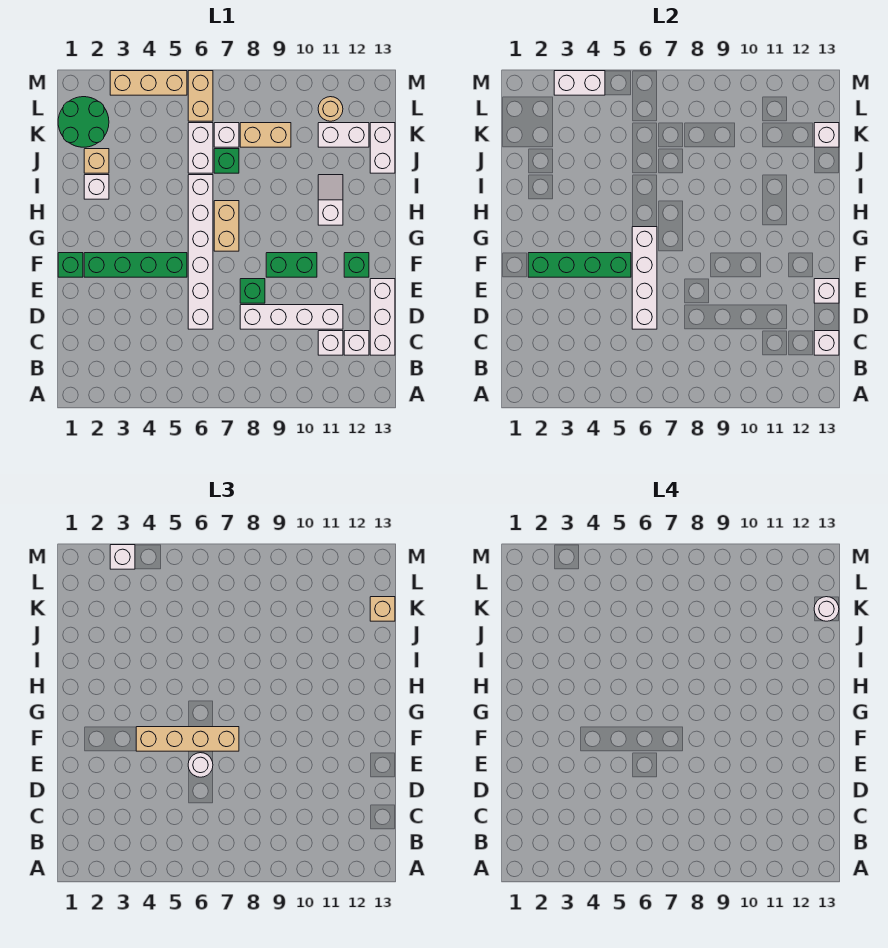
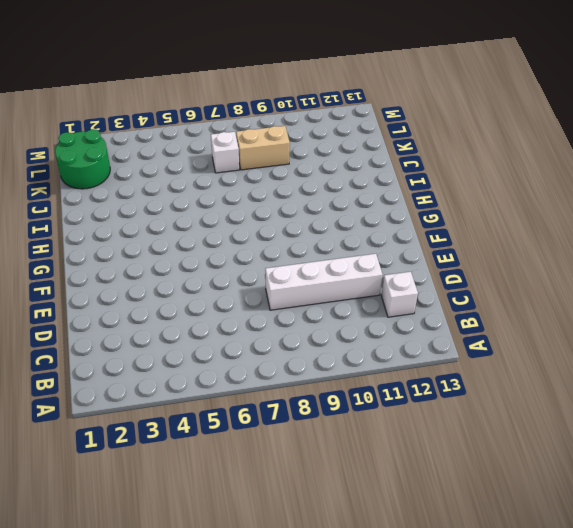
none -> white 1x1 brick [318,331,343,355]
none -> white 1x3 brick [370,279,395,355]
none -> white 1x6 brick [188,175,213,329]
none -> green 1x1 brick [240,279,265,303]

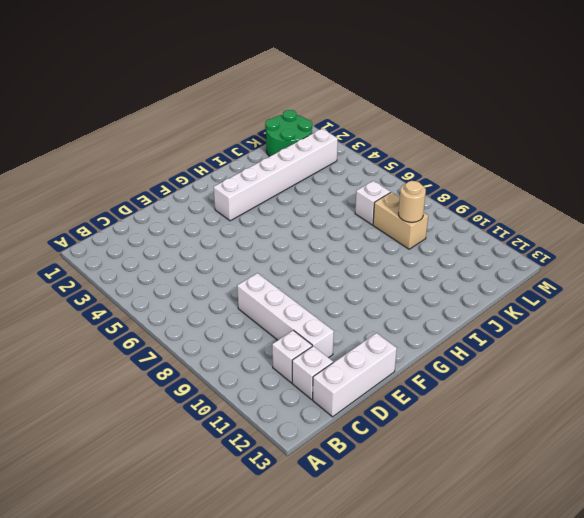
white 1x6 brick [214,129,338,221] -> white 1x6 brick moved to [188,175,213,329]
tan 1x1 round brick [399,181,426,222] -> tan 1x1 round brick moved to [318,97,343,121]
none -> green 1x1 brick [240,279,265,303]
none -> green 1x1 brick [58,253,83,277]
none -> green 1x4 brick [84,253,187,277]
none -> green 1x2 brick [266,253,317,277]

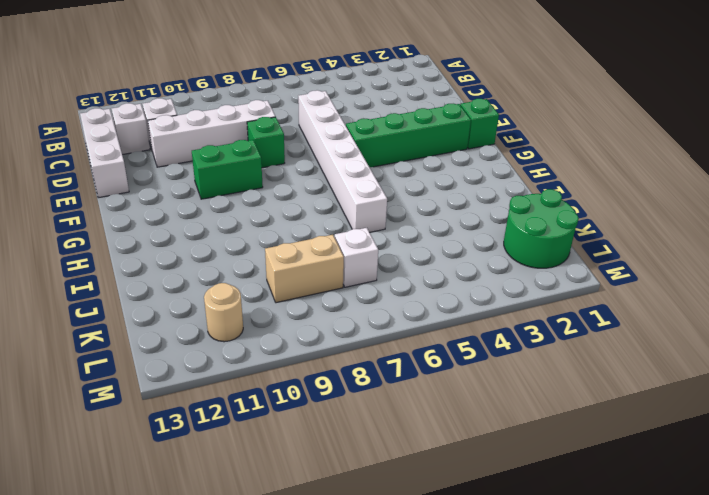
none -> green 1x1 brick [344,253,369,277]
none -> tan 1x2 brick [214,201,239,251]
none -> white 1x2 slope [318,175,343,225]
none -> white 1x1 brick [84,175,109,199]

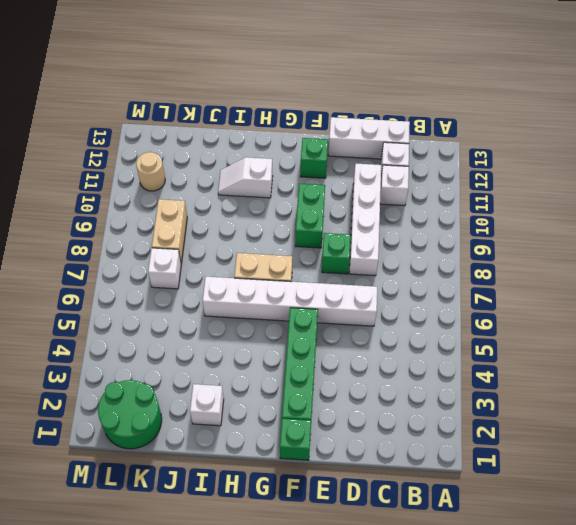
none -> tan 1x1 brick [84,149,109,173]
none -> white 1x2 brick [188,123,213,173]
none -> green 1x1 brick [214,149,239,173]
none -> white 1x2 brick [370,123,395,173]

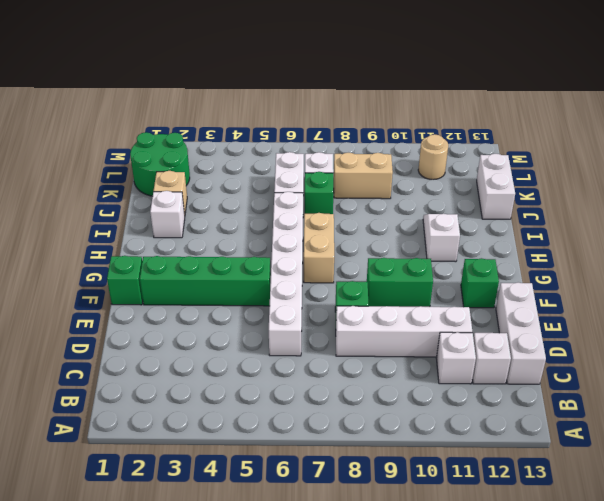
none -> white 1x2 brick [318,123,369,147]
none -> tan 1x2 brick [188,71,213,121]
none -> tan 1x3 brick [110,71,187,95]
none -> white 1x1 brick [814,331,839,355]

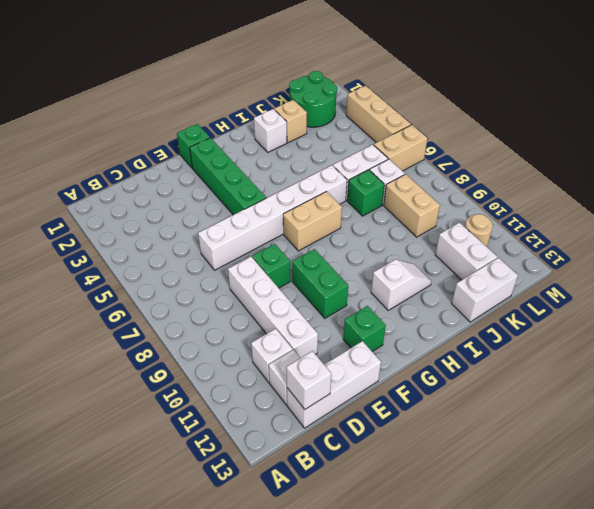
none -> white 1x4 brick [632,227,657,329]
none -> white 1x1 brick [814,279,839,303]
none -> green 1x4 brick [528,253,631,277]
none -> white 1x1 brick [814,123,839,147]

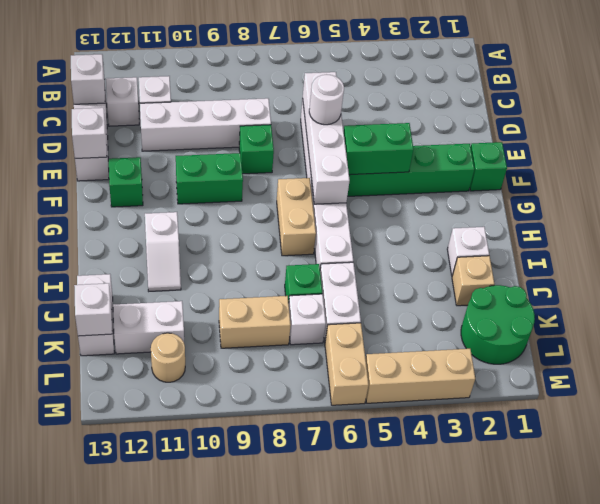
green 1x2 brick [344,123,413,175] -> green 1x4 brick [528,253,631,277]
none -> white 1x2 brick [554,71,605,95]
none -> tan 1x4 brick [136,727,239,751]
none -> tan 1x1 brick [370,597,395,621]
none -> white 1x1 brick [110,545,135,569]

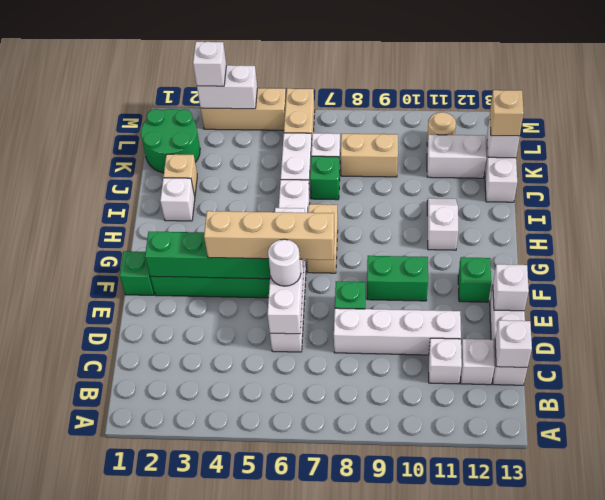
none -> white 1x1 round brick [814,597,839,621]

